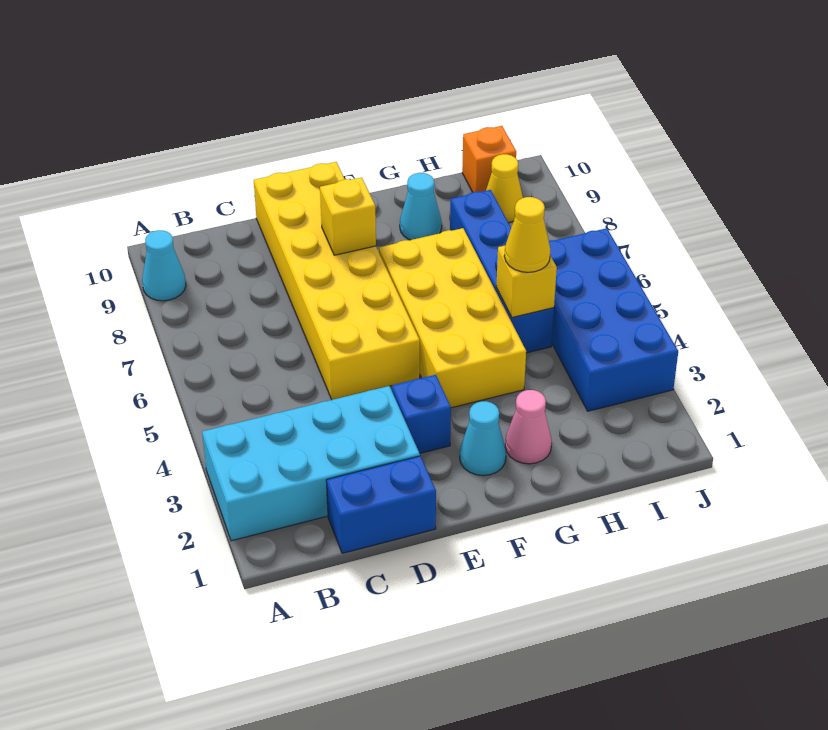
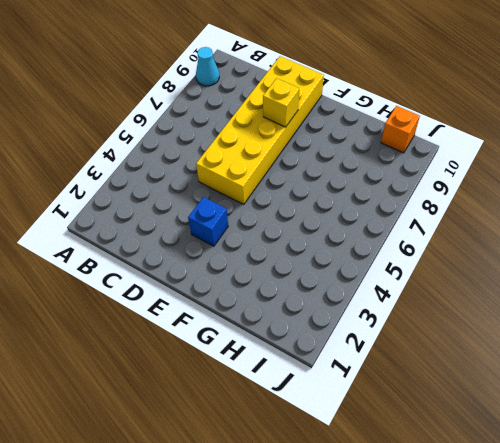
none -> cyan 2x4 brick [202,386,420,541]
none -> blue 1x2 brick [326,456,436,553]
none -> cyan 1x1 cone [460,401,506,476]

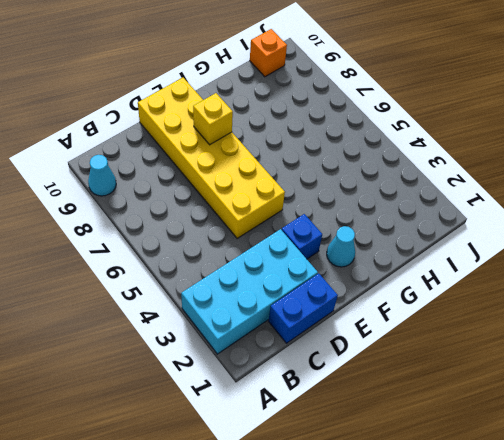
none -> yellow 2x4 brick [379,228,526,408]
none -> pink 1x1 cone [505,390,552,464]
none -> cyan 1x1 cone [400,173,442,240]

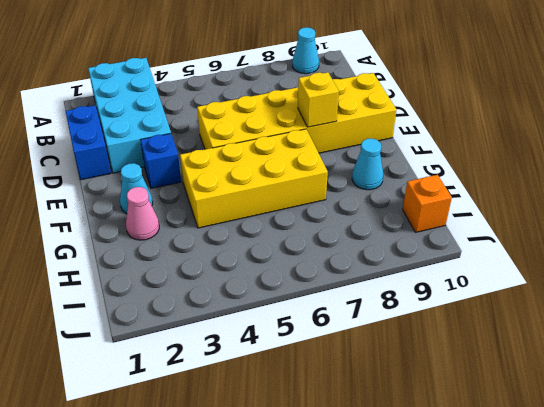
none -> blue 1x4 brick [450,190,554,353]
none -> blue 2x4 brick [549,228,678,411]
none -> yellow 1x1 cone [486,154,523,223]

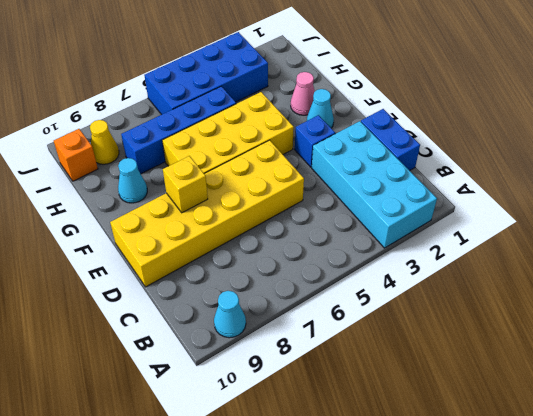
none -> yellow 1x1 brick [496,246,557,318]
none -> yellow 1x1 cone [504,197,550,272]

